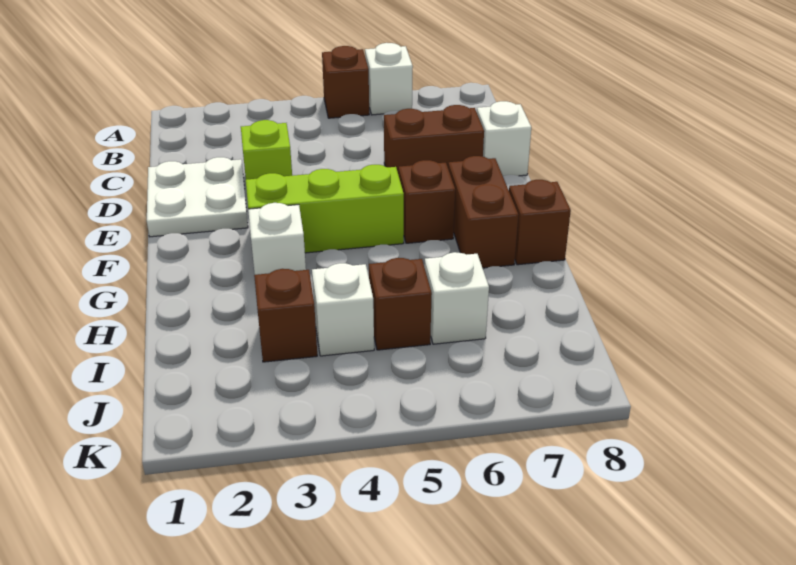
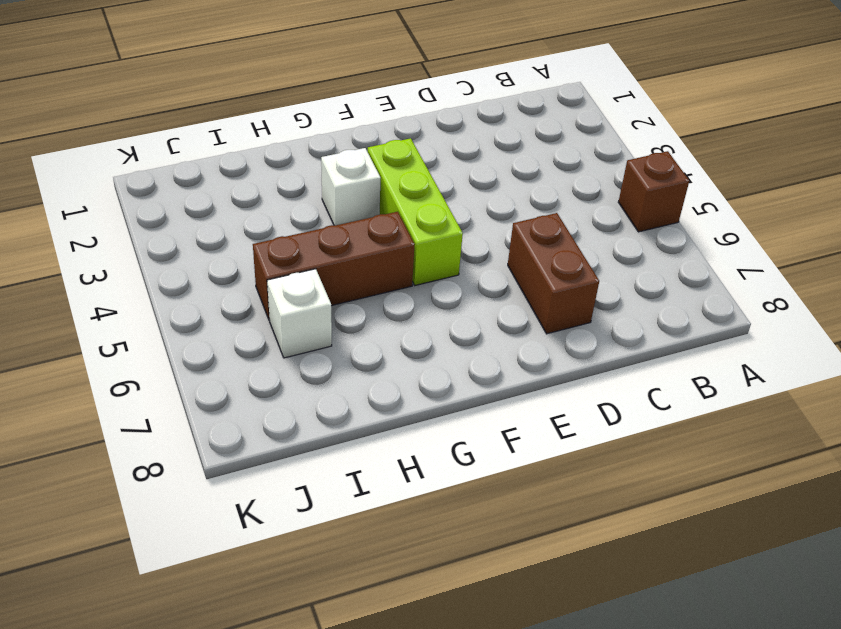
brown 1x3 brick [253,212,415,320] -> brown 1x1 brick [369,258,432,350]
none -> white 1x1 brick [365,43,413,115]
none -> white 2x2 plate [147,157,248,237]
none -> lime 1x1 brick [241,120,292,180]

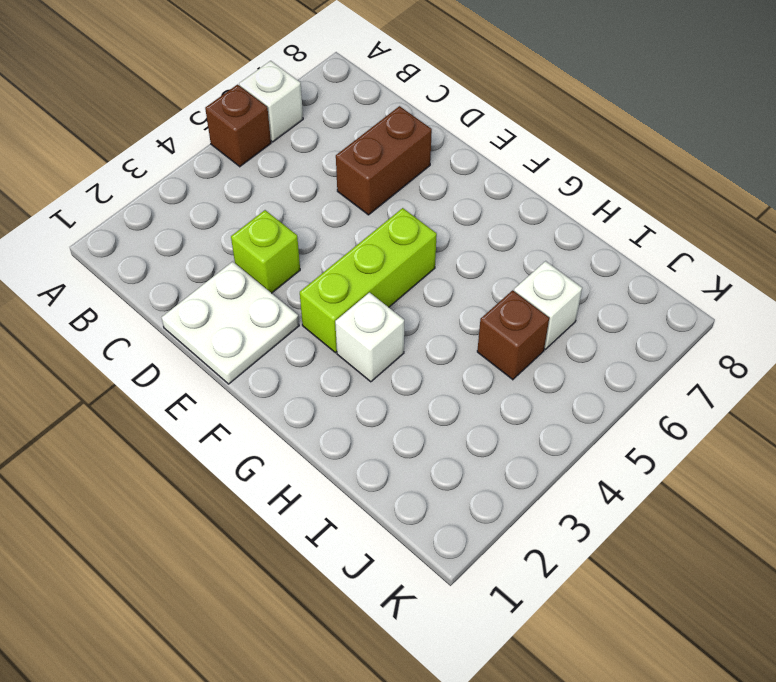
none -> white 1x1 brick [477,101,531,176]
none -> brown 1x1 brick [398,160,455,243]
none -> brown 1x2 brick [448,156,518,268]

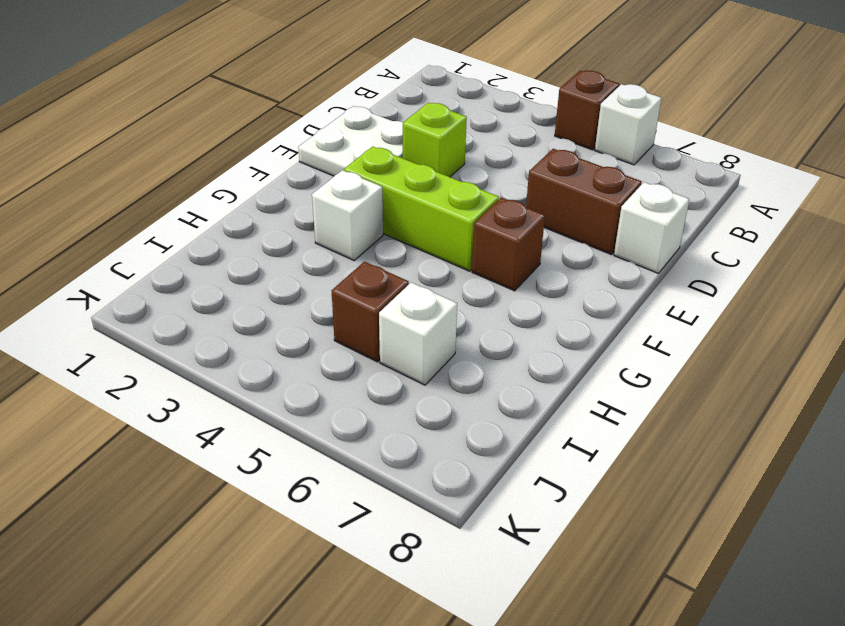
none -> brown 1x2 brick [448,156,518,268]
none -> brown 1x1 brick [509,180,571,265]
none -> brown 1x1 brick [254,269,317,362]

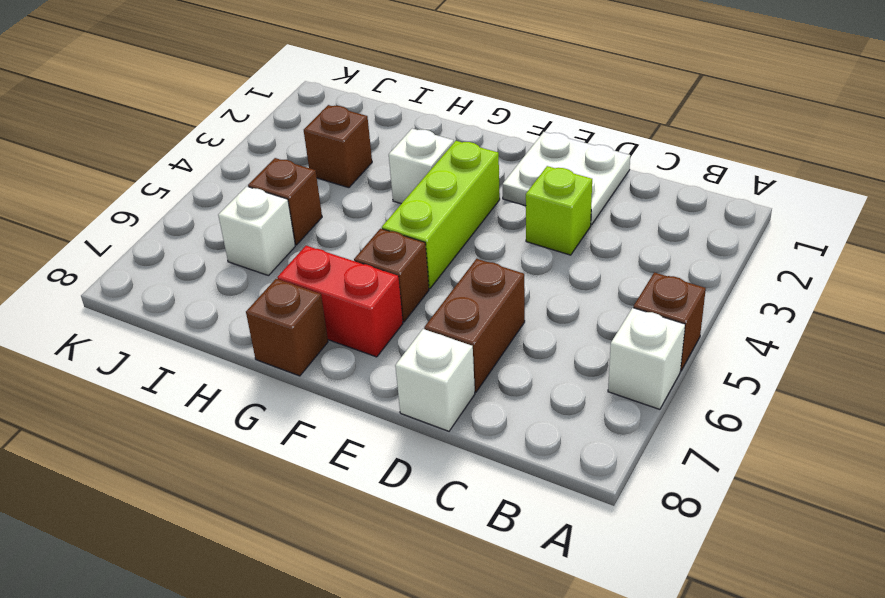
red 1x2 brick [277,246,403,357] -> brown 1x2 brick [448,156,518,268]
none -> white 1x1 brick [312,263,374,356]

